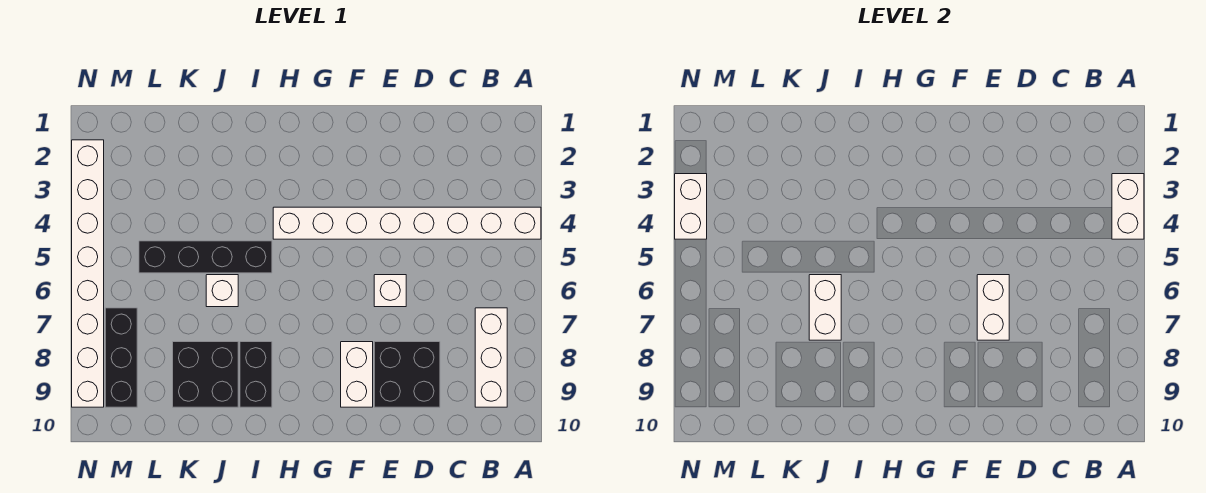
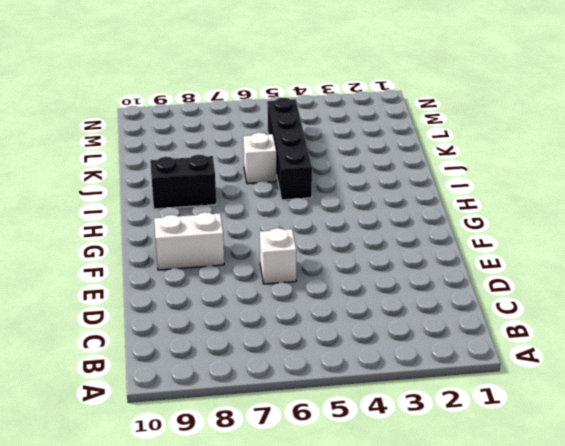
none -> white 1x8 brick [273,207,541,239]
none -> white 1x3 brick [475,308,507,407]
none -> black 2x2 brick [374,342,440,407]

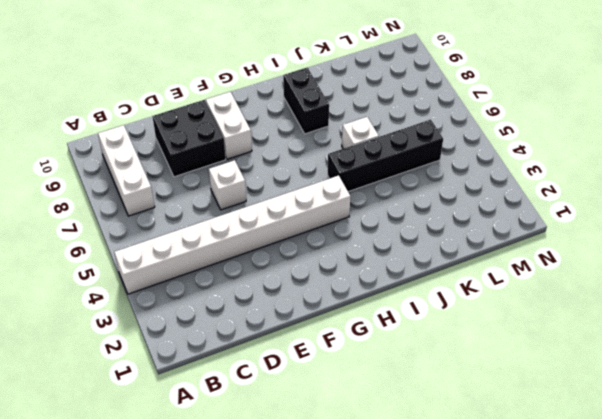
none -> black 2x2 brick [173,342,238,407]
none -> black 1x3 brick [105,308,137,407]
none -> white 1x8 brick [72,140,104,407]

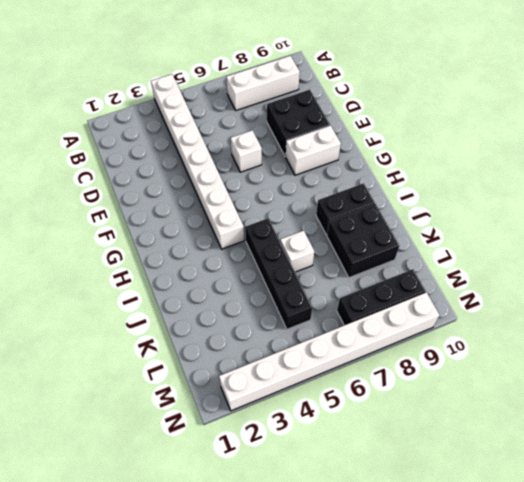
none -> white 1x2 brick [1112,174,1144,239]
none -> white 1x2 brick [977,275,1009,340]
none -> white 1x2 brick [809,275,841,340]

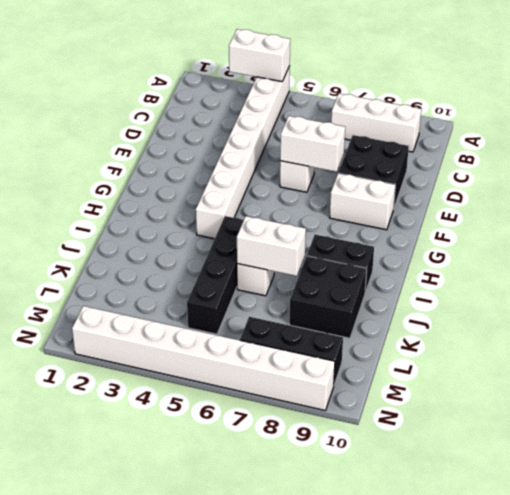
none -> white 1x2 brick [675,174,707,239]

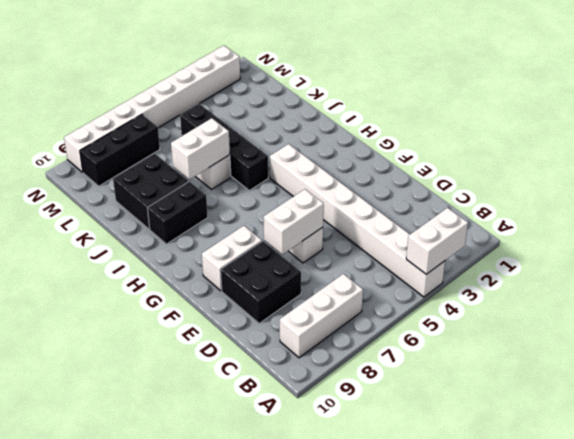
none -> white 1x2 brick [675,174,707,239]

